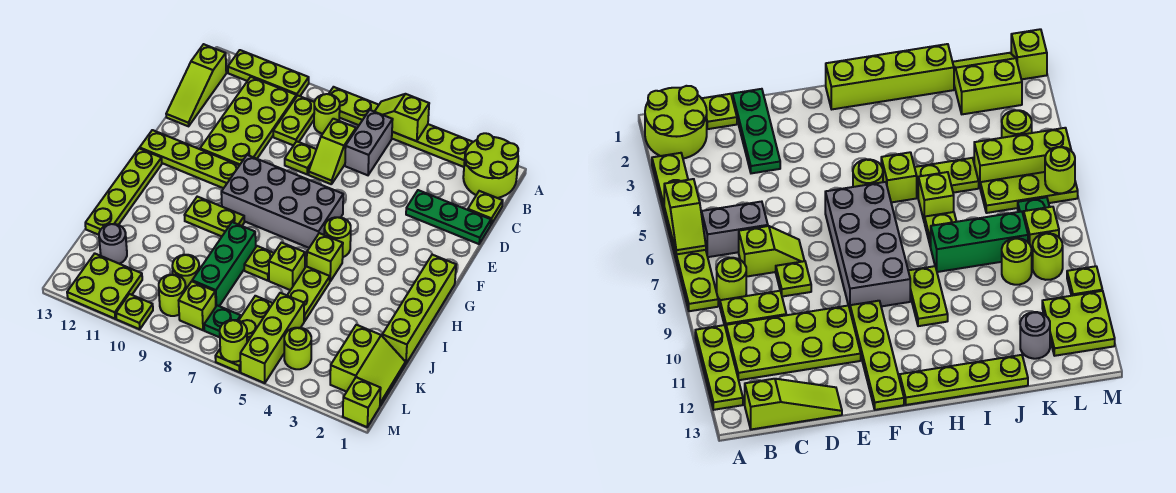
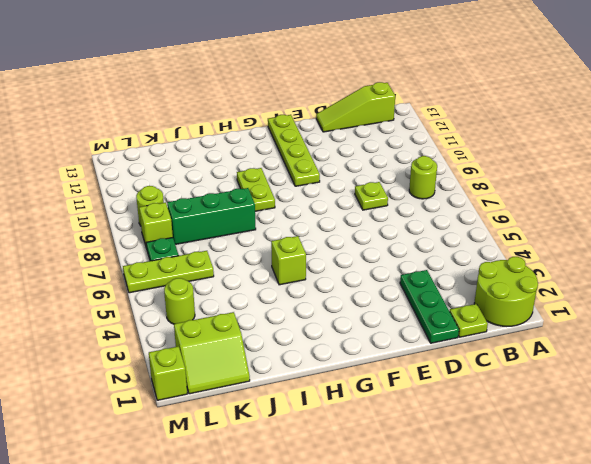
none -> lime 1x6 plate [329,87,473,167]
none -> lime 1x3 plate [228,50,309,97]
none -> grey 1x2 brick [345,110,393,175]
none -> lime 1x2 plate [273,96,314,145]

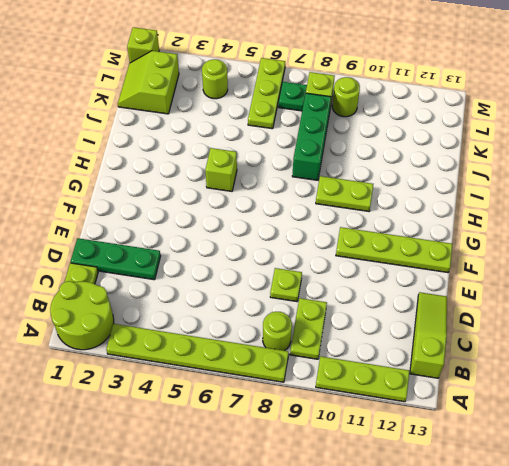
none -> grey 1x2 brick [345,110,393,175]
none -> lime 2x4 plate [200,77,296,165]
none -> lime 1x2 slope [309,119,356,184]
none -> grey 2x4 brick [221,155,343,248]

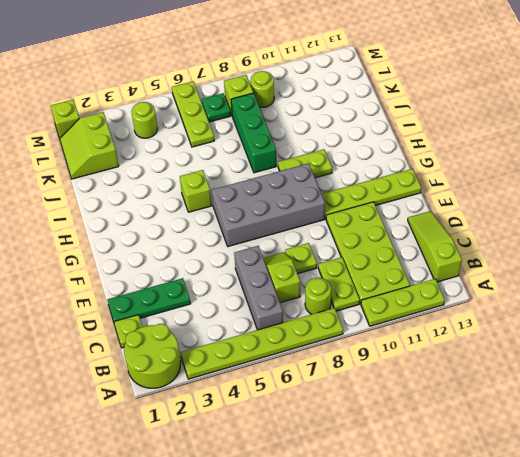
grey 1x3 brick [234,246,283,330] -> grey 1x2 brick [345,110,393,175]
none -> lime 1x4 brick [382,255,456,364]
none -> lime 1x1 round brick [324,217,351,257]
none -> lime 1x4 plate [85,148,162,235]
none -> lime 1x2 plate [287,266,330,322]

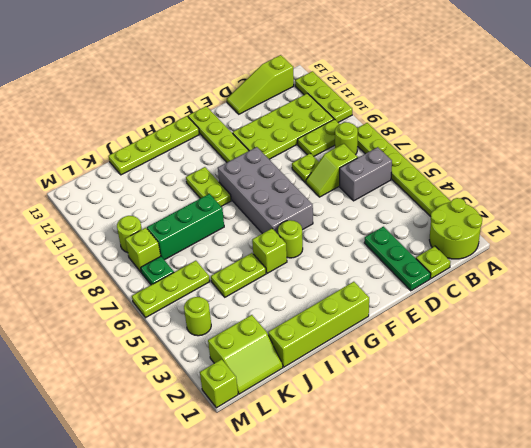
none -> lime 1x1 brick [269,243,305,290]
none -> lime 1x1 plate [244,246,274,281]
none -> lime 1x3 brick [240,293,304,383]
none -> lime 1x1 round brick [172,255,199,289]

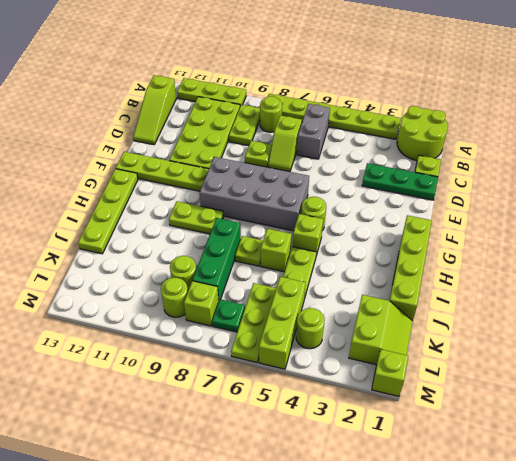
none -> grey 1x1 round brick [99,224,127,264]
none -> lime 2x2 plate [67,254,142,319]
none -> lime 1x1 plate [116,294,153,329]
none -> lime 1x2 slope [375,94,429,141]

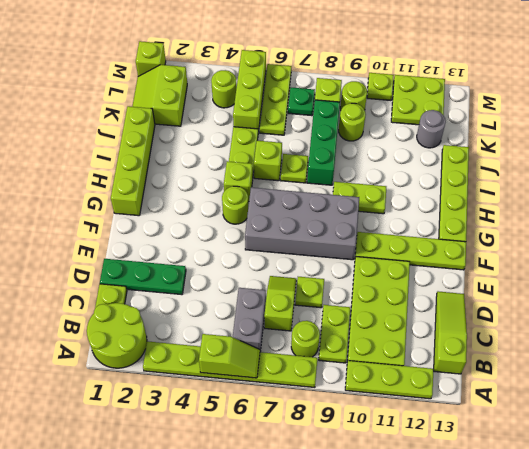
none -> lime 1x1 round brick [220,320,247,362]

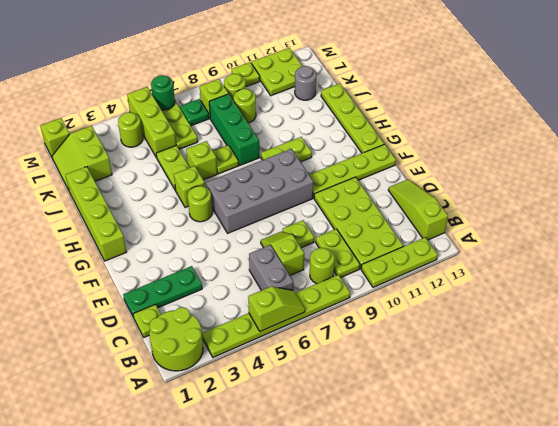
green 1x1 round brick [151,75,175,110] -> lime 1x1 round brick [220,320,247,362]

